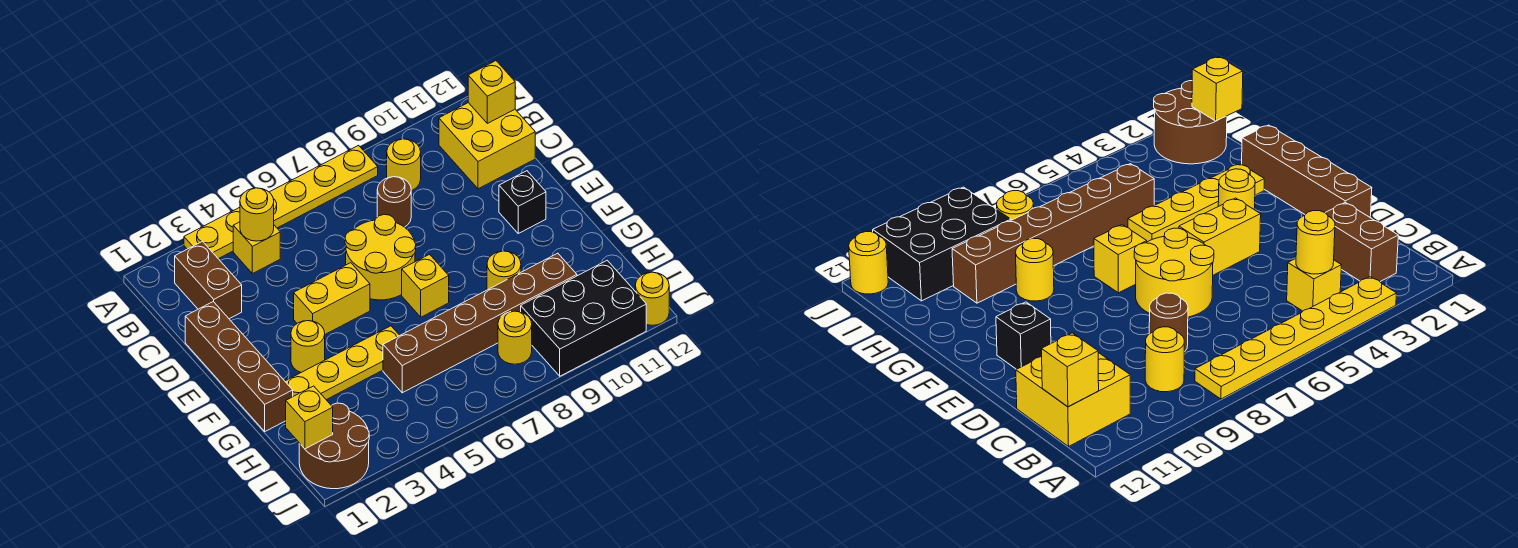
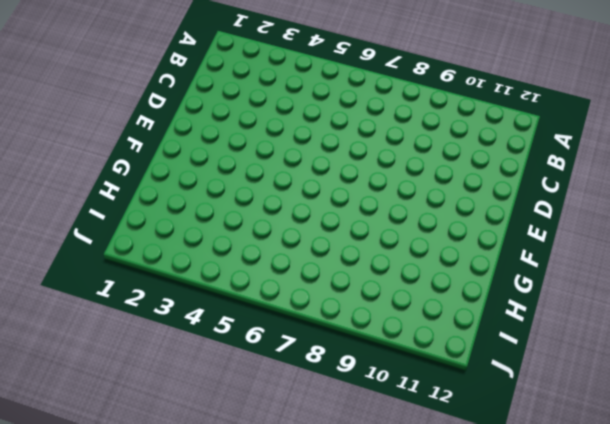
none -> yellow 1x6 plate [184,145,378,259]
none -> brown 1x2 brick [175,241,242,319]
none -> yellow 1x1 brick [233,222,280,274]

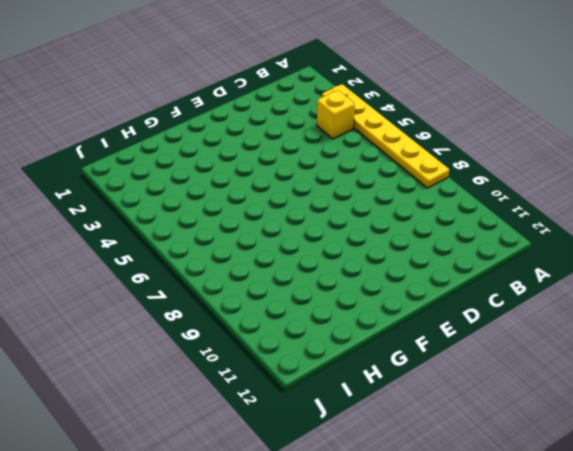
none -> brown 1x2 brick [175,241,242,319]
none -> yellow 1x1 round brick [387,139,421,191]
none -> yellow 2x2 brick [439,103,535,189]

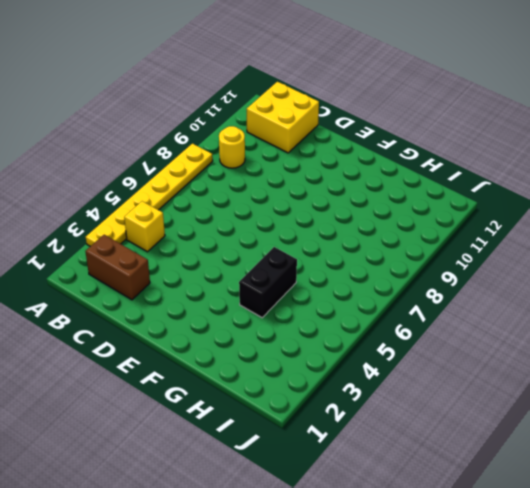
black 1x2 brick [239,247,297,318] -> yellow 1x4 plate [285,326,400,400]
none -> brown 1x1 round brick [377,177,411,227]
none -> brown 1x4 brick [185,302,293,431]
none -> yellow 2x2 round brick [345,214,416,300]

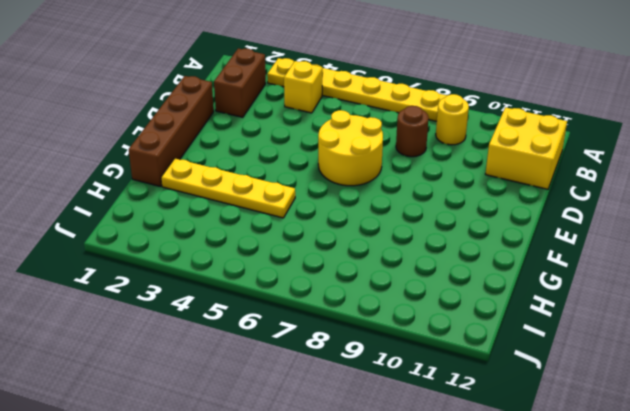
none -> yellow 1x2 brick [294,263,370,334]
none -> black 1x1 brick [499,171,546,233]
none -> yellow 1x1 round brick [291,321,325,372]

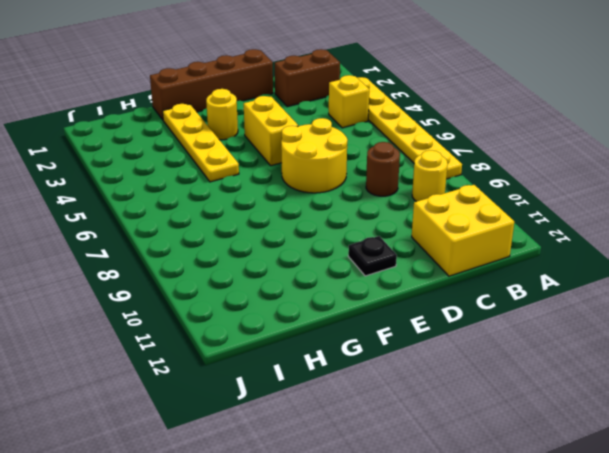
black 1x1 plate [348,236,397,276] -> black 1x1 brick [499,171,546,233]
none -> yellow 1x1 brick [402,254,449,317]
none -> yellow 1x1 round brick [487,251,521,290]
none -> brown 1x6 brick [383,253,577,393]

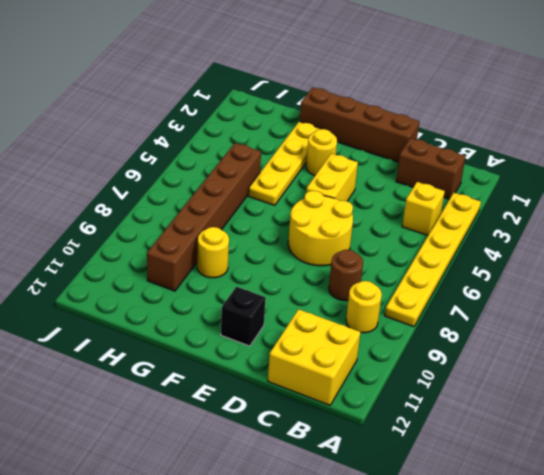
none -> yellow 1x1 brick [402,254,449,317]
none -> brown 2x2 round brick [299,403,369,489]
none -> yellow 1x1 round brick [498,311,532,364]

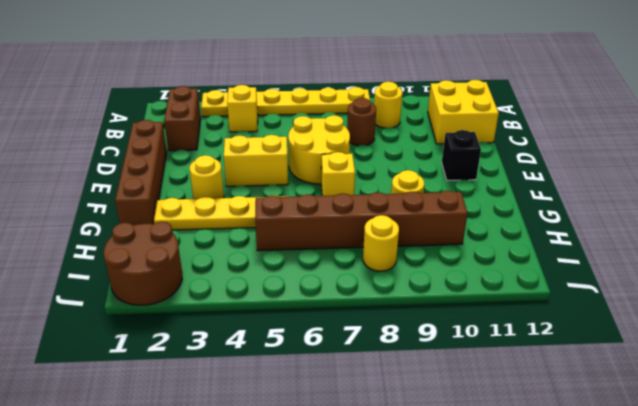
none -> black 2x3 brick [521,260,646,376]
none -> yellow 1x1 round brick [635,272,669,325]
none -> yellow 1x1 round brick [240,188,274,241]

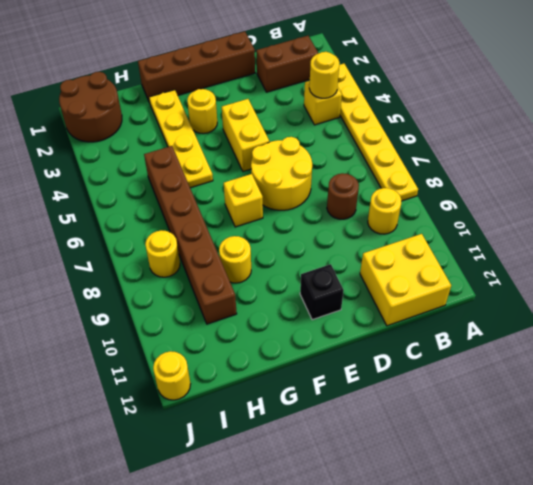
none -> black 2x3 brick [521,260,646,376]
none -> yellow 1x1 brick [468,61,515,123]
none -> yellow 1x1 brick [286,386,333,449]

